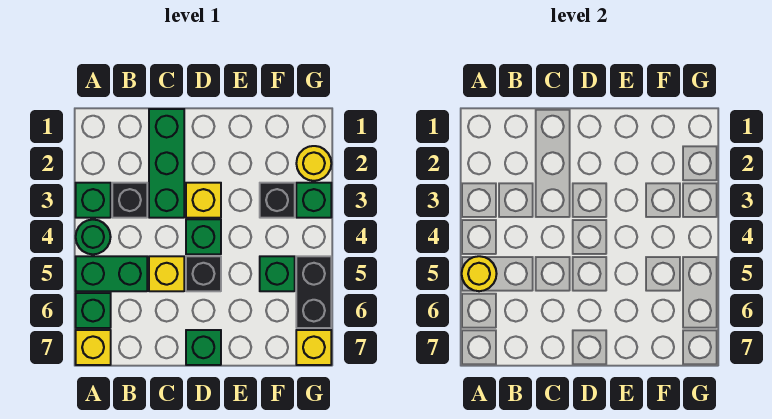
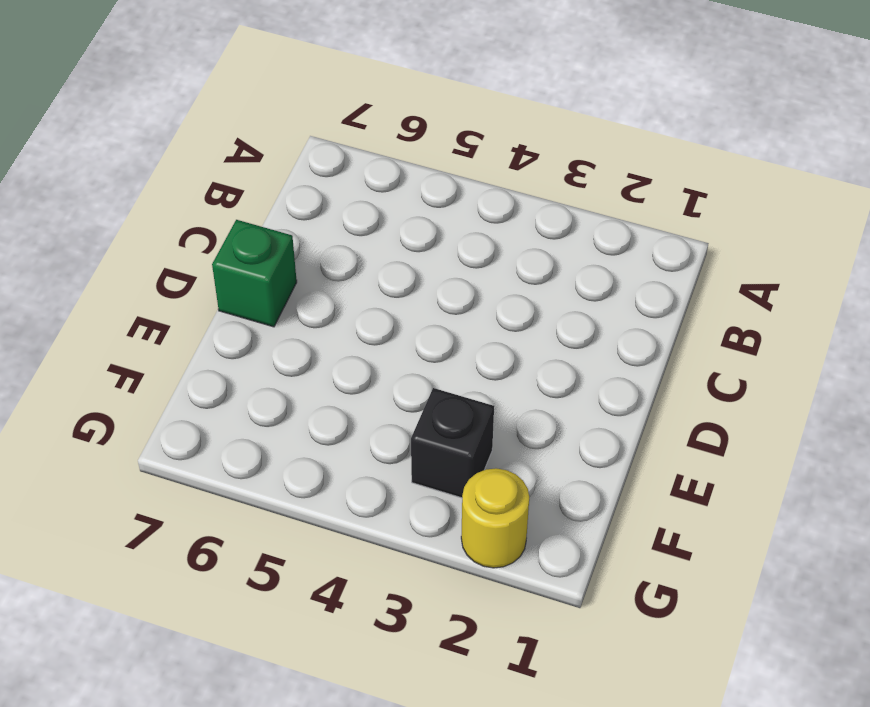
none -> green 1x1 brick [76,183,111,218]
none -> green 1x1 round brick [76,220,111,254]
none -> green 1x2 brick [76,256,147,291]

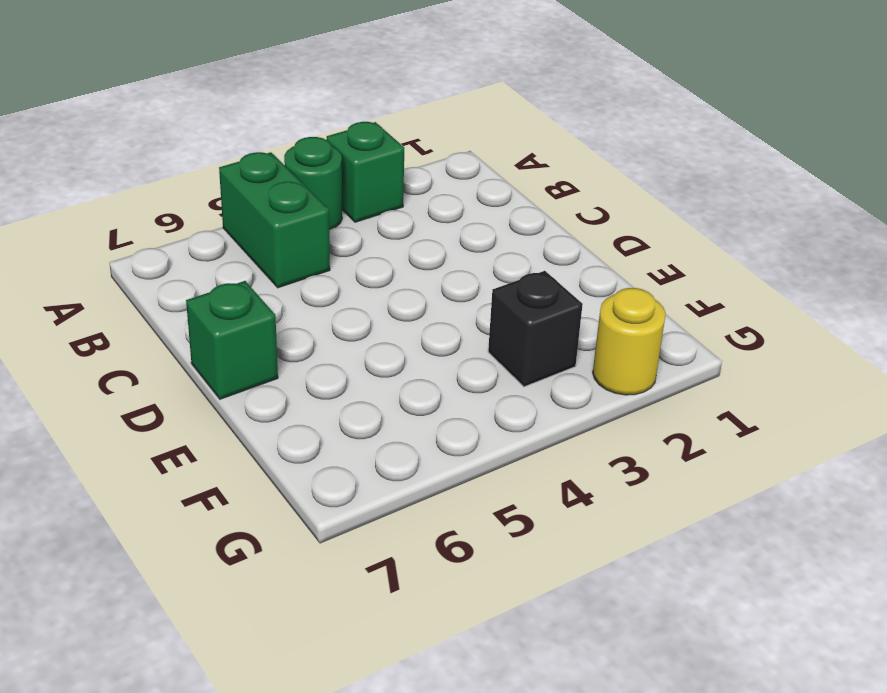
none -> green 1x1 brick [76,293,111,328]
none -> yellow 1x1 brick [76,330,111,365]
none -> black 1x1 brick [112,183,147,218]

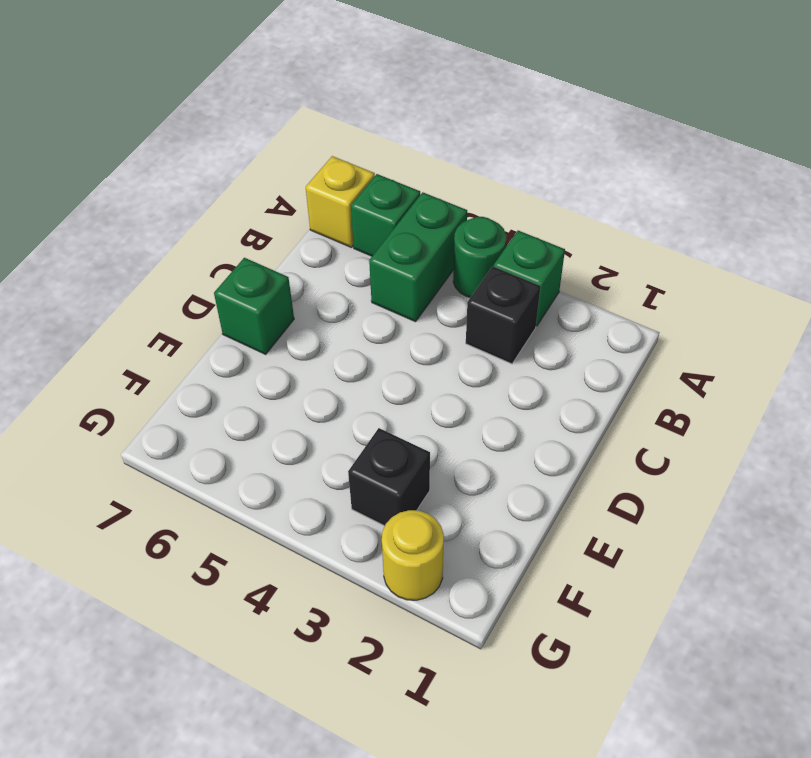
none -> green 1x3 brick [149,109,184,218]
none -> yellow 1x1 brick [149,256,184,291]
none -> yellow 1x1 brick [186,183,221,218]

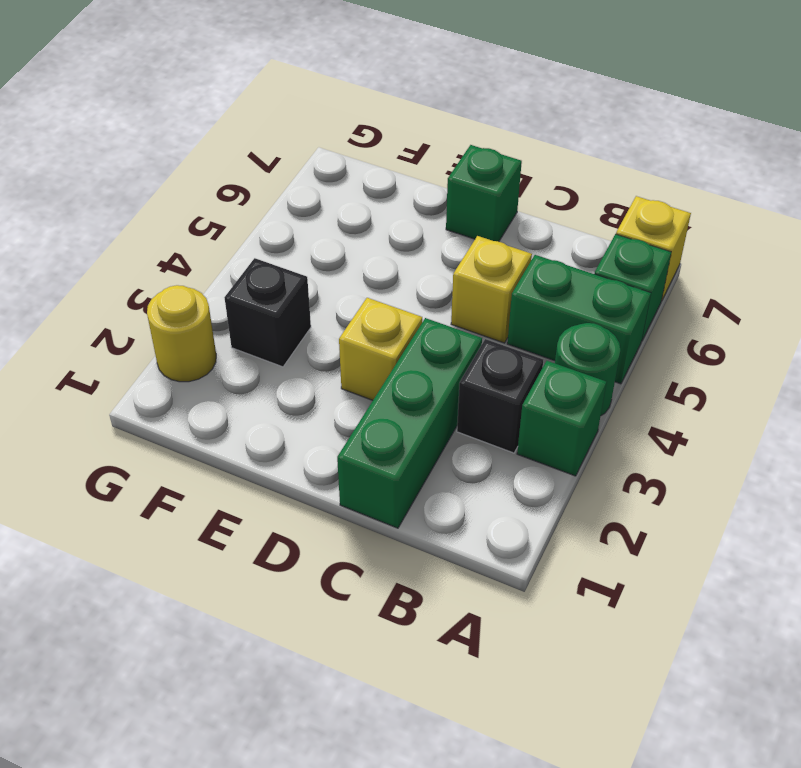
none -> green 1x1 brick [186,219,221,254]
none -> black 1x1 brick [186,256,221,291]
none -> green 1x1 brick [260,256,295,291]

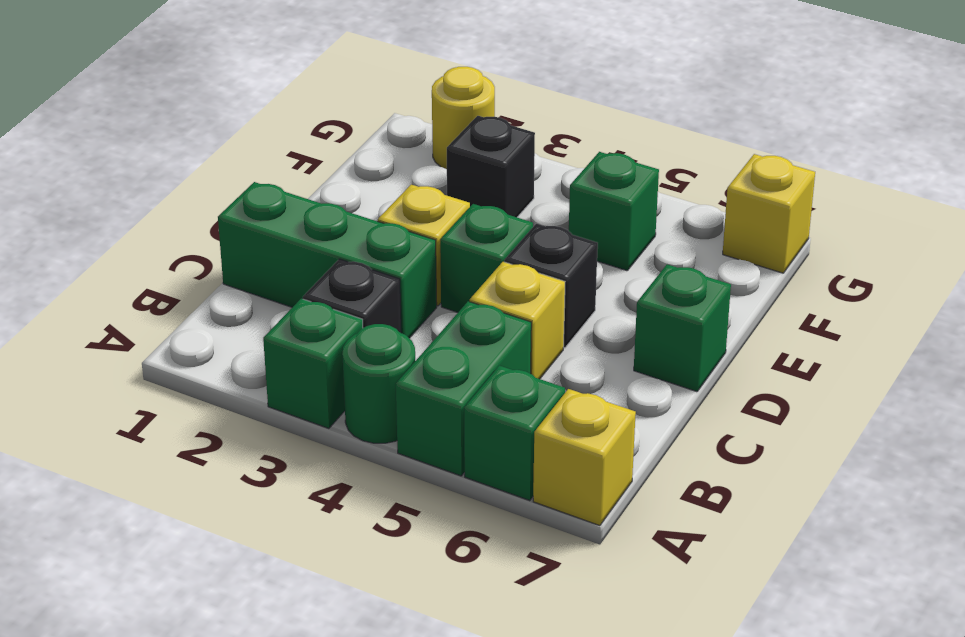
none -> green 1x1 brick [296,183,331,218]
none -> black 1x2 brick [296,256,331,328]
none -> yellow 1x1 round brick [462,256,497,291]

